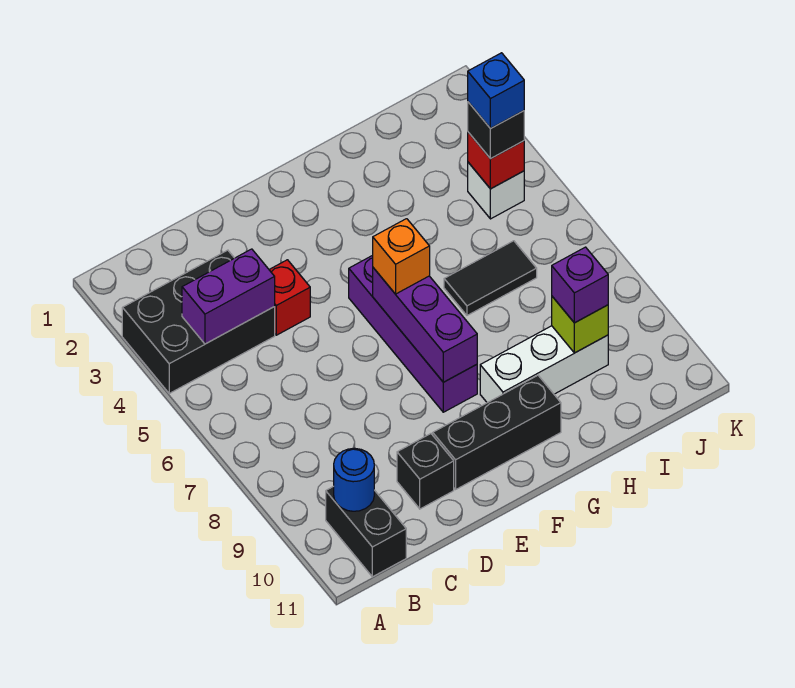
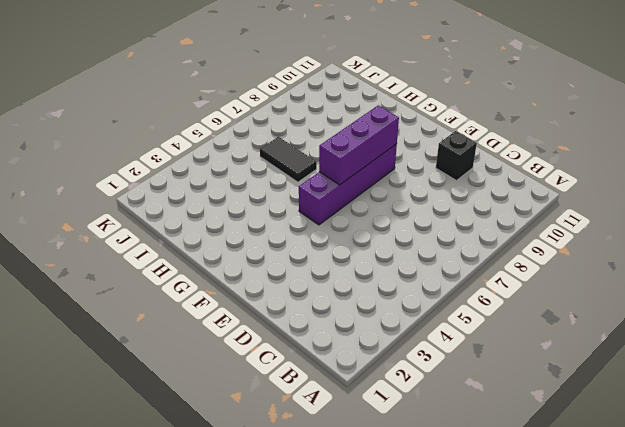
none -> black 2x3 brick [122,250,275,393]
none -> black 1x2 brick [326,486,406,577]
none -> red 1x1 brick [269,260,310,335]

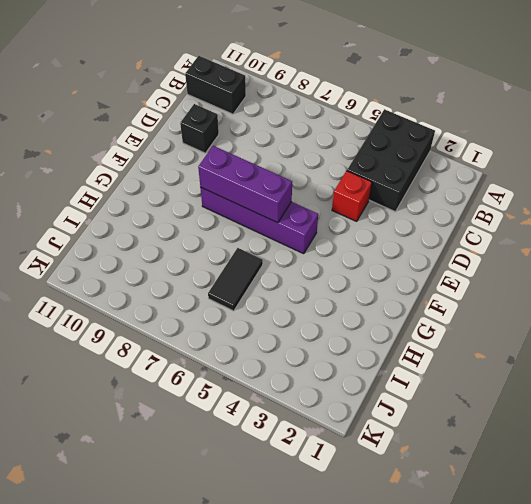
none -> black 1x3 brick [433,375,561,489]
none -> white 1x3 brick [480,326,608,403]
none -> white 1x1 brick [468,162,524,219]

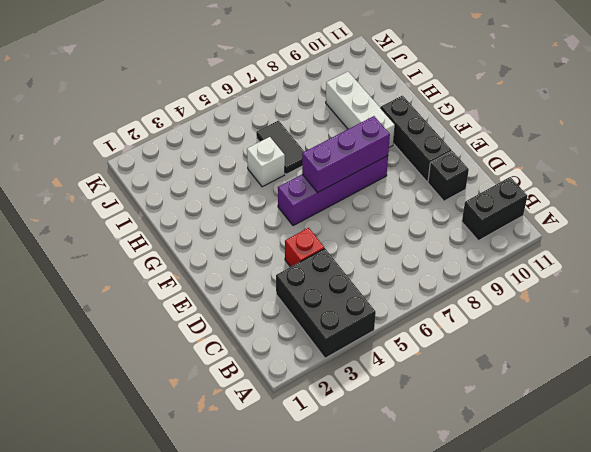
white 1x1 brick [247,137,285,187] -> white 1x1 brick moved to [468,162,524,219]
none -> purple 1x2 brick [182,249,275,344]
none -> blue 1x1 round brick [334,448,374,511]
none -> lime 1x1 brick [552,297,608,353]

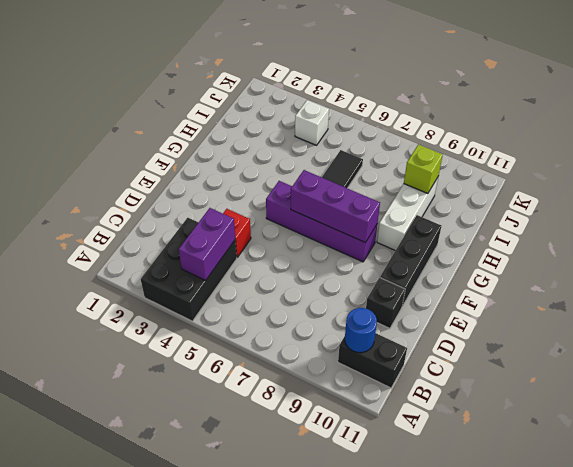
none -> red 1x1 brick [468,132,524,189]
none -> orange 1x1 brick [373,219,430,294]
none -> purple 1x1 brick [552,247,608,323]

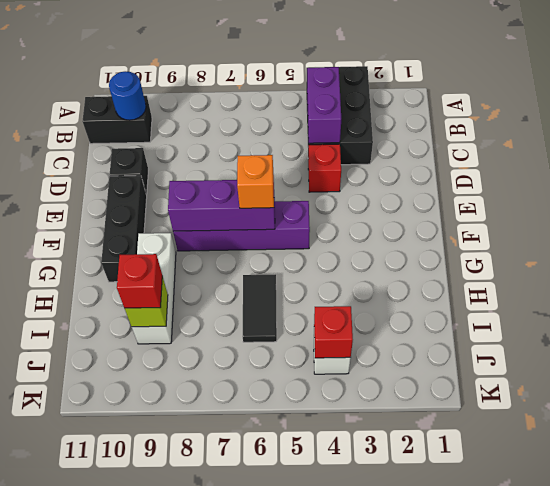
red 1x1 brick [117,254,162,308] -> purple 1x1 brick [552,247,608,323]
none -> black 1x1 brick [468,102,524,159]
none -> blue 1x1 brick [468,53,524,129]

